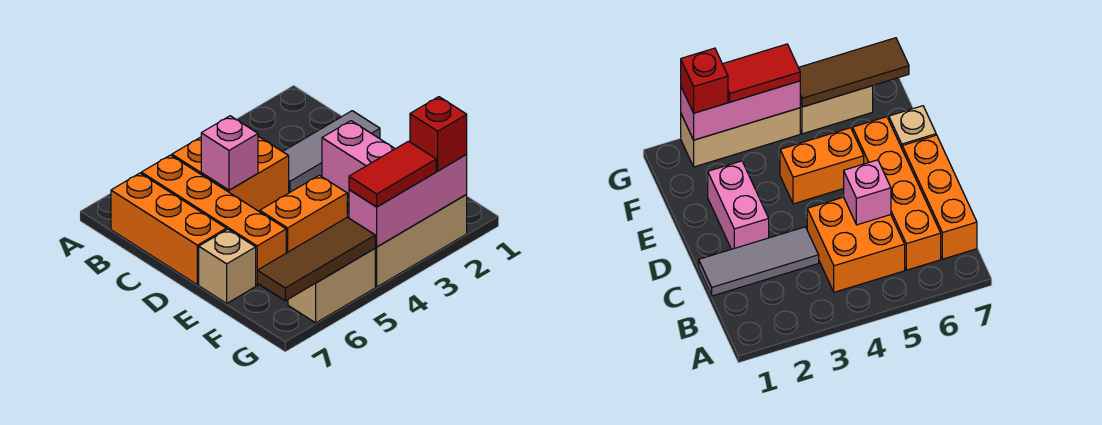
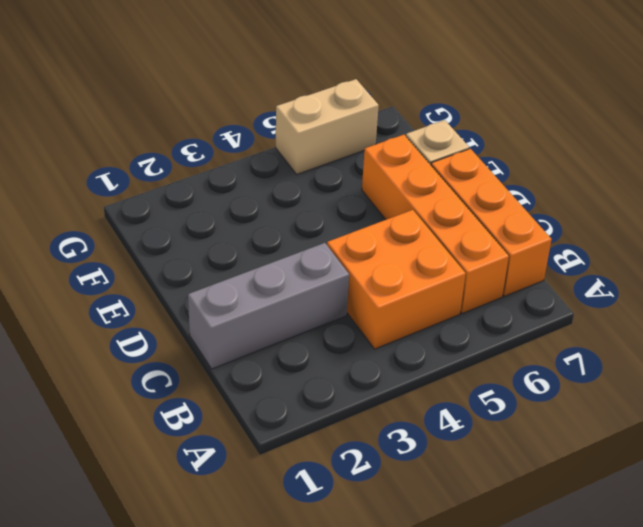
grey 1x3 brick [188,243,349,369] -> grey 1x3 tile [283,111,380,193]
none -> pink 1x2 brick [322,121,395,194]
none -> orange 1x2 brick [260,175,347,253]
none -> tan 1x3 brick [375,195,467,287]

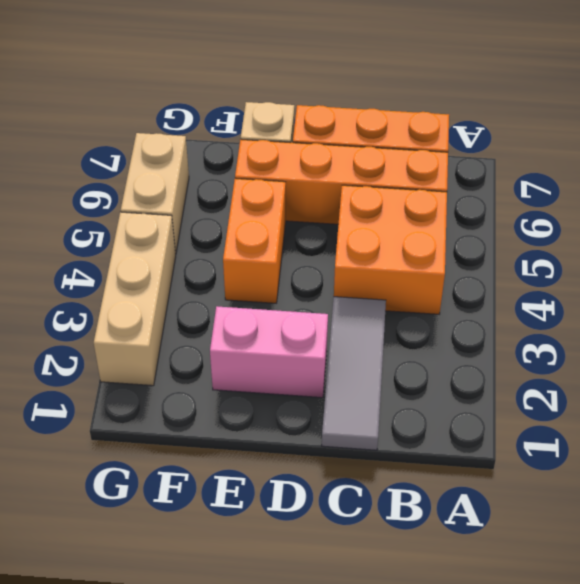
none -> pink 1x1 brick [201,116,258,190]
none -> pink 1x3 brick [349,155,467,247]
none -> brown 1x3 tile [257,217,375,301]

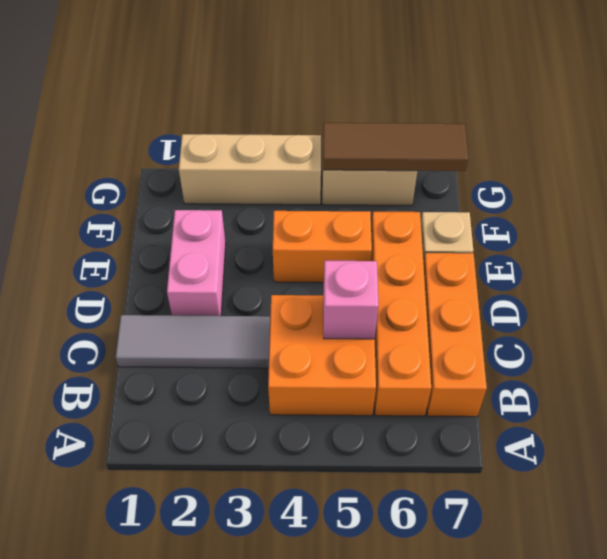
none -> pink 1x3 brick [349,155,467,247]
none -> red 1x1 brick [410,97,467,171]
none -> red 1x2 tile [349,141,436,207]

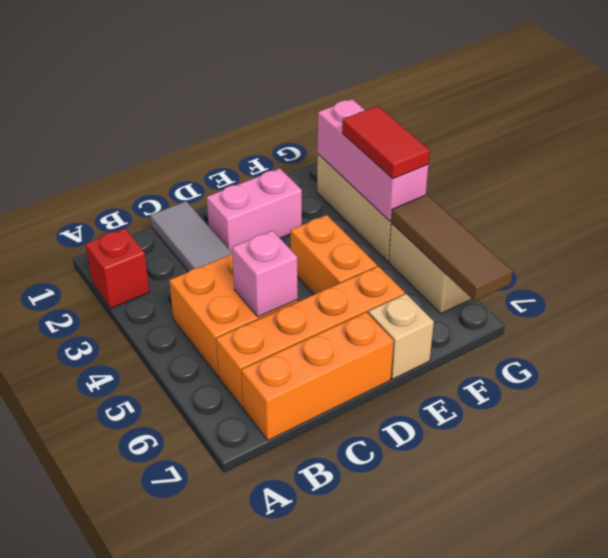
red 1x1 brick [86,228,150,308] -> red 1x1 brick moved to [410,97,467,171]

